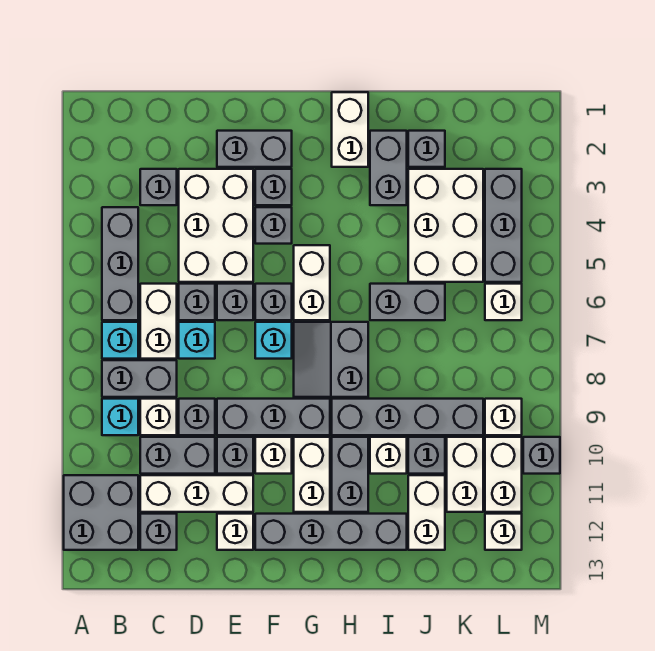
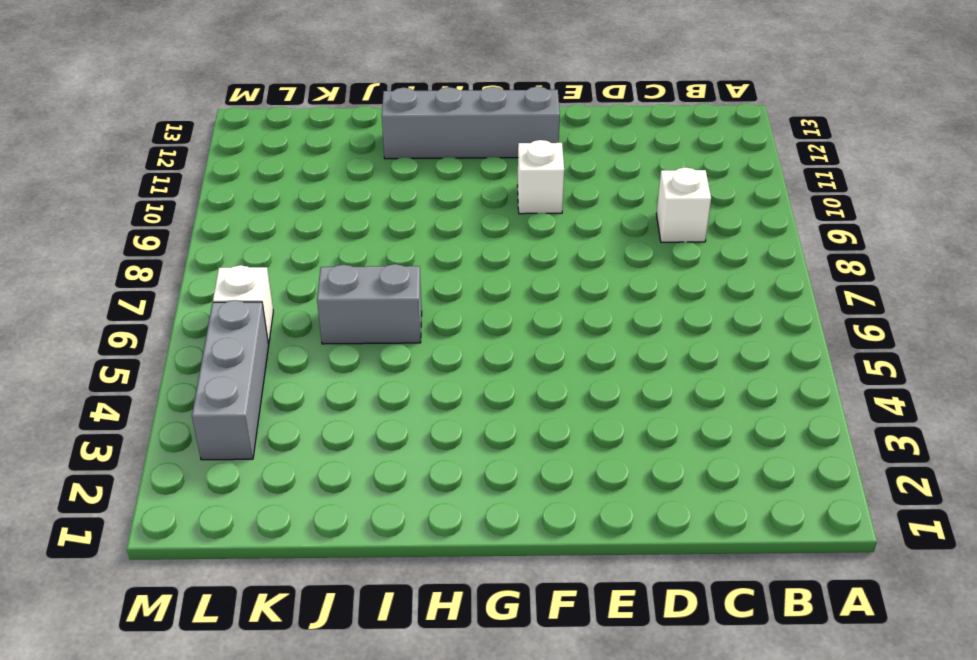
none -> grey 2x2 brick [64,475,138,550]
none -> grey 1x3 brick [102,207,138,320]
none -> cyan 1x1 brick [102,322,138,359]
none -> grey 1x2 brick [102,360,177,397]

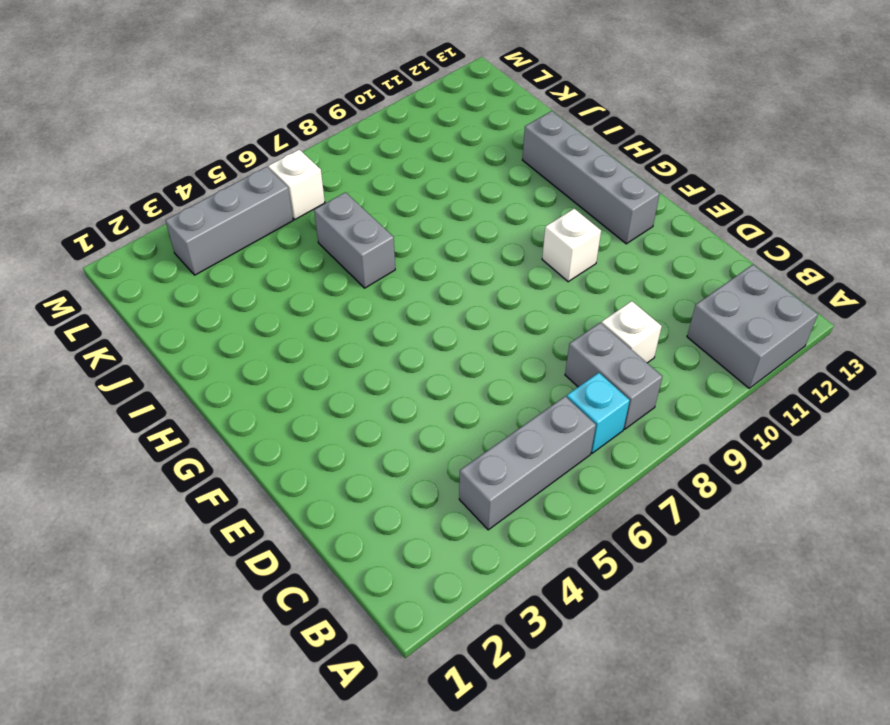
none -> cyan 1x1 brick [102,399,138,435]
none -> grey 1x1 brick [140,169,177,205]
none -> white 1x2 brick [140,284,177,359]
none -> grey 1x2 brick [140,437,215,474]

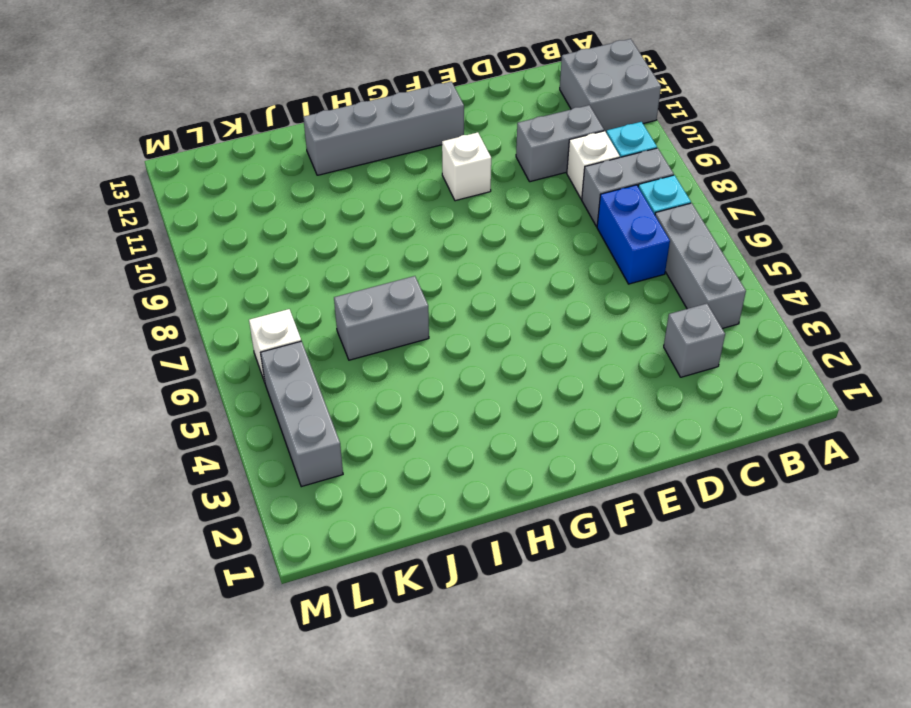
blue 1x2 brick [597,185,670,284] -> white 1x2 brick [140,284,177,359]
none -> white 1x3 brick [140,475,253,512]
none -> grey 1x1 brick [140,514,177,550]
none -> white 2x3 brick [179,169,253,282]
none -> grey 1x1 brick [179,284,215,320]

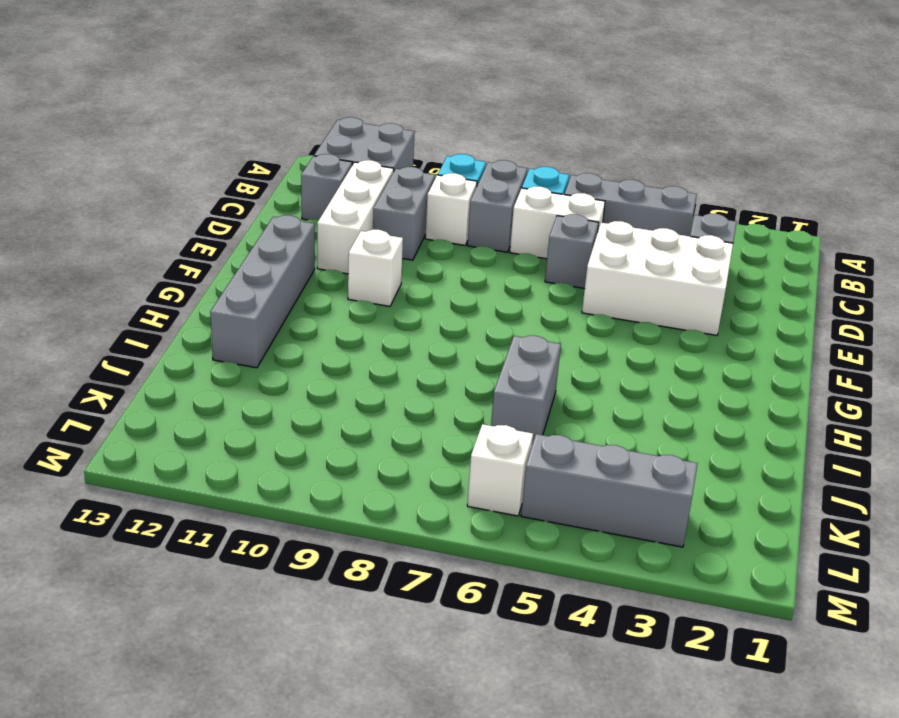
none -> cyan 1x1 brick [179,322,215,359]
none -> grey 1x1 brick [179,399,215,435]
none -> grey 1x2 brick [217,131,292,167]
none -> grey 1x1 brick [217,284,253,320]

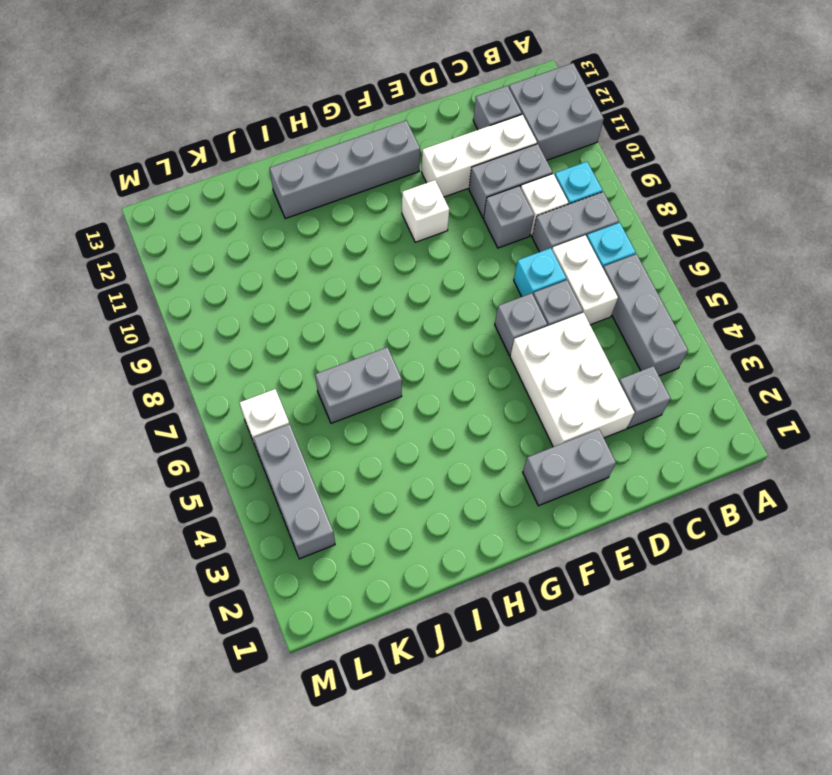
none -> grey 1x3 brick [217,399,330,435]
none -> grey 1x1 brick [217,437,253,474]
none -> white 1x1 brick [217,514,253,550]
none -> grey 1x1 brick [255,169,292,205]

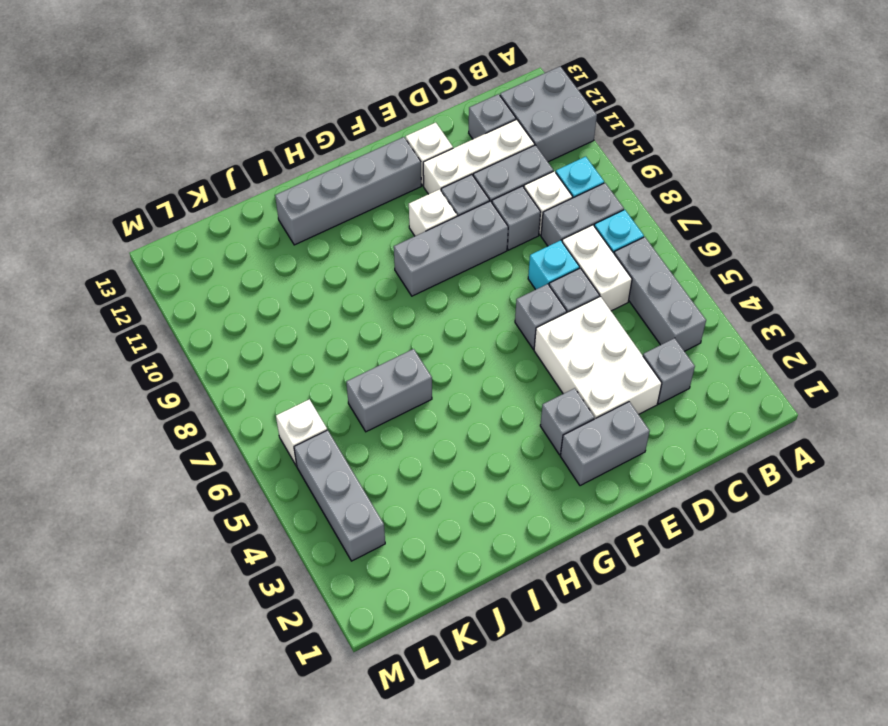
none -> grey 1x1 brick [255,207,292,244]
none -> grey 1x1 brick [255,284,292,320]
none -> cyan 1x1 brick [255,322,292,359]
none -> white 1x2 brick [294,245,330,320]

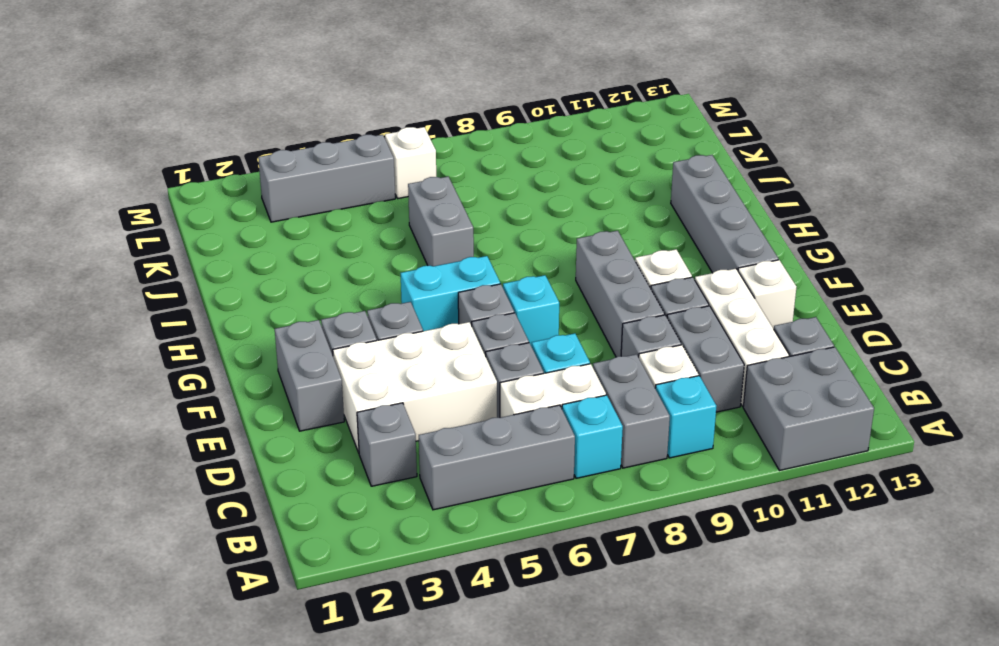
cyan 1x2 brick [401,256,500,331] -> white 1x2 brick [294,245,330,320]
none -> grey 2x2 slope [294,322,368,397]
none -> white 1x2 brick [294,437,330,512]
none -> white 1x2 brick [332,92,368,167]
none -> grey 1x4 brick [332,399,483,435]

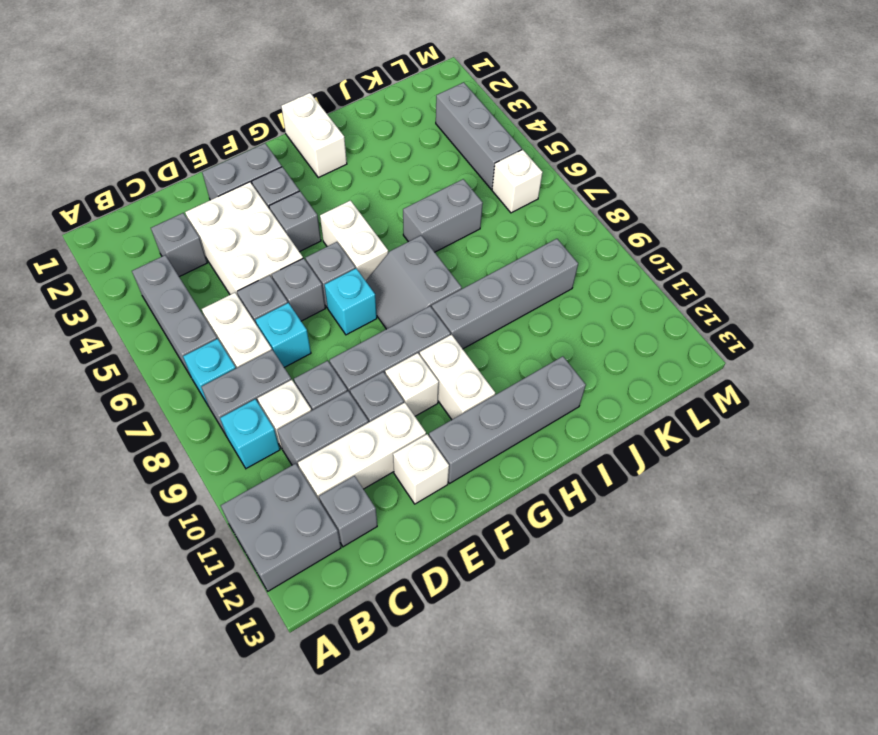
none -> grey 1x2 brick [332,437,368,512]
none -> grey 1x2 brick [370,131,407,205]
none -> white 1x1 brick [370,437,407,474]
none -> grey 1x1 brick [408,131,445,167]

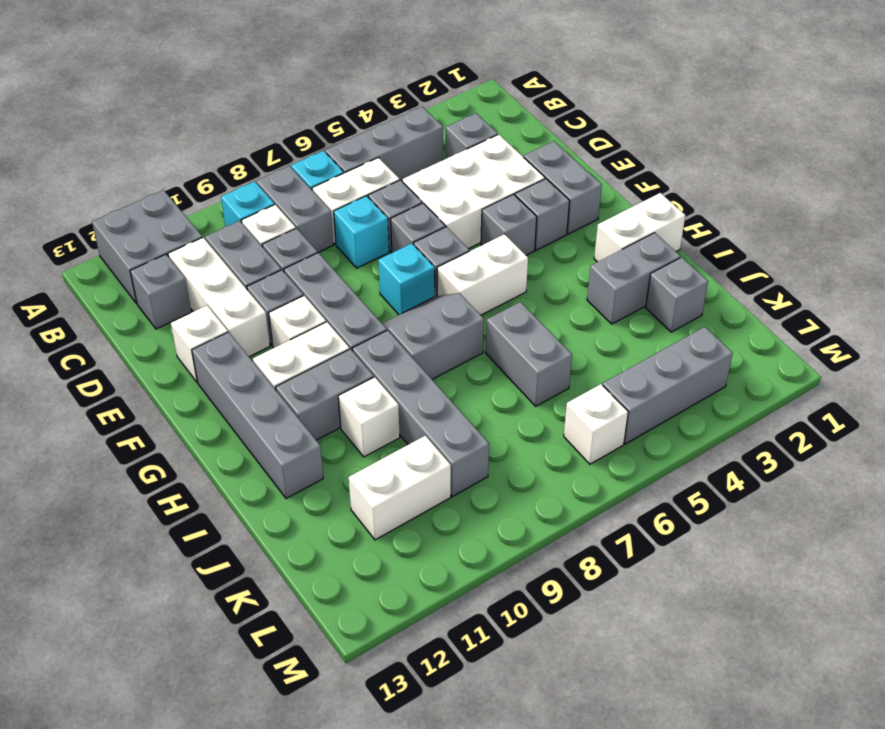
none -> white 2x3 brick [408,169,483,282]
none -> grey 1x1 brick [408,437,445,474]
none -> white 1x2 brick [408,475,445,550]
none -> white 1x1 brick [485,399,522,435]

